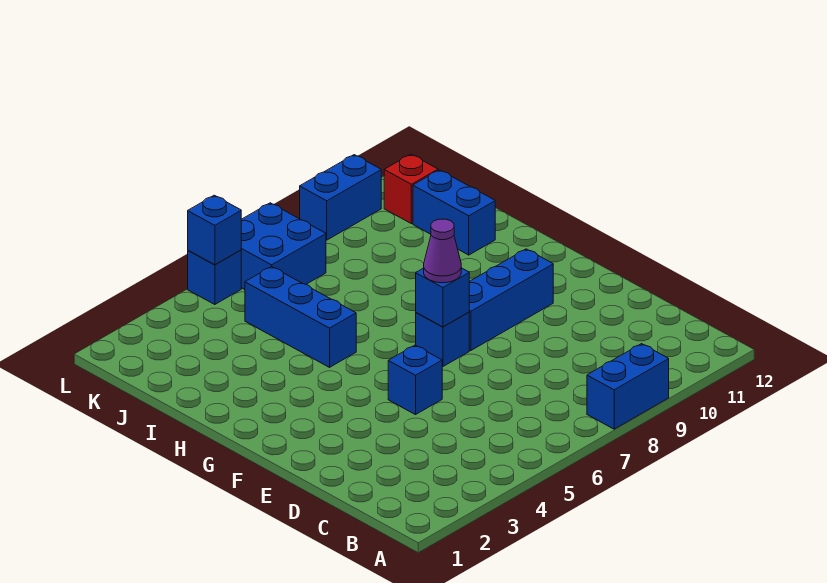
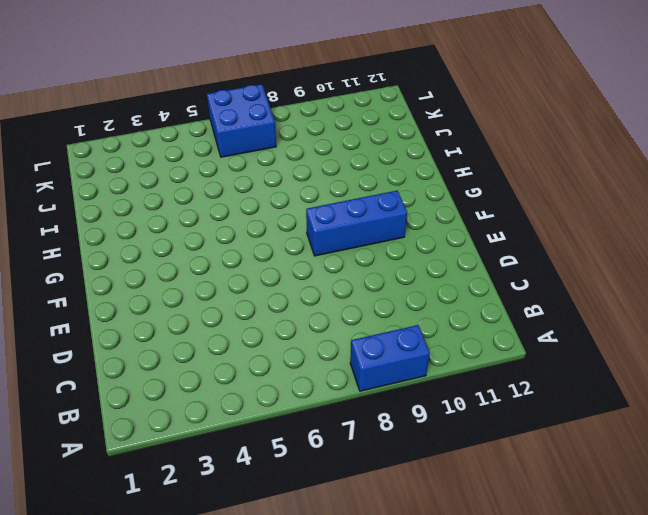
none -> blue 1x1 brick [388,345,442,415]
none -> blue 1x1 brick [416,312,469,367]
none -> blue 1x3 brick [245,266,356,367]

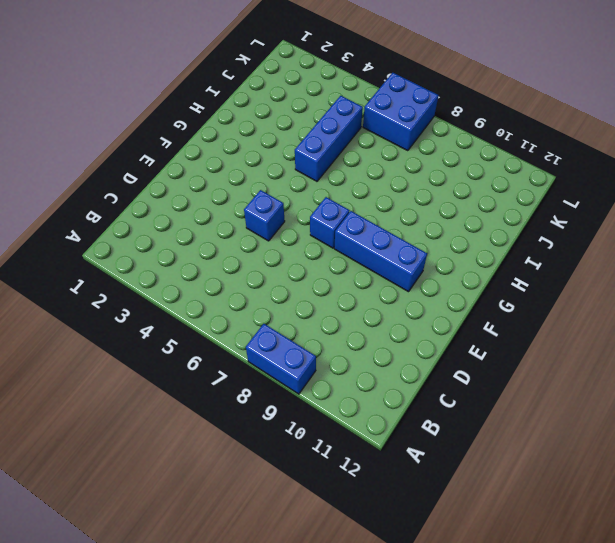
none -> blue 1x2 brick [413,170,495,255]
none -> red 1x1 brick [384,154,438,224]
none -> blue 1x1 brick [188,250,241,305]

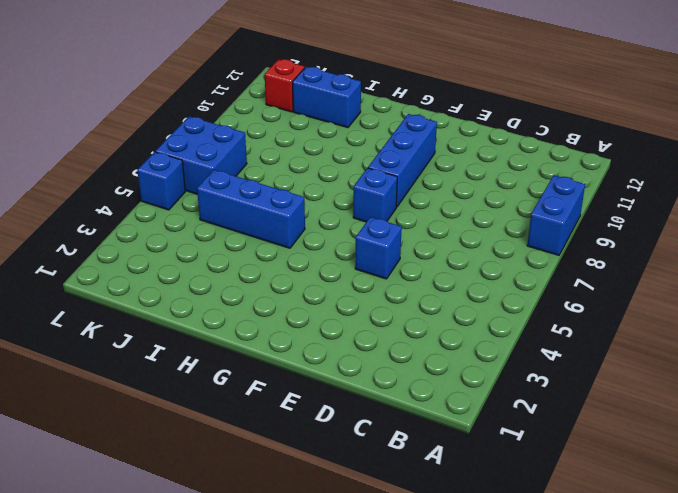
none -> blue 1x2 brick [300,155,381,240]
none -> blue 1x1 brick [416,268,469,327]
none -> blue 1x1 brick [188,195,241,265]

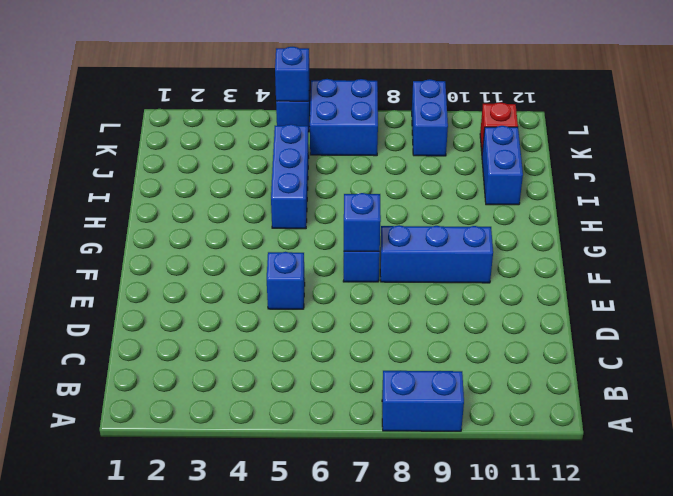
blue 1x2 brick [412,79,448,156] -> blue 1x2 brick turned to [300,155,381,240]
none -> purple 1x1 cone [424,219,461,283]

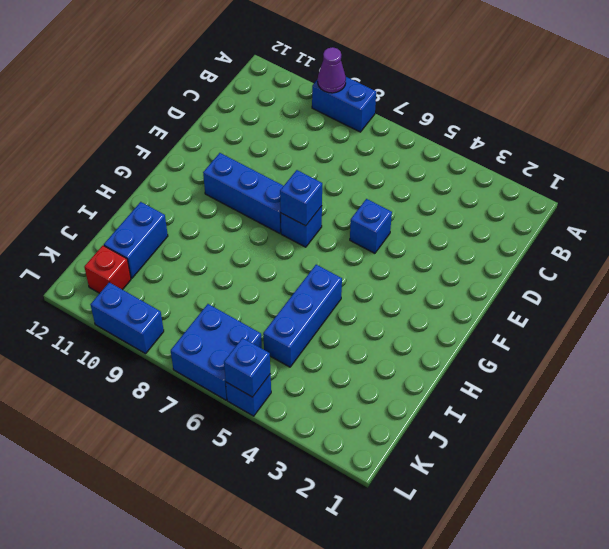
purple 1x1 cone [318,47,346,93] -> purple 1x1 cone moved to [424,219,461,283]

